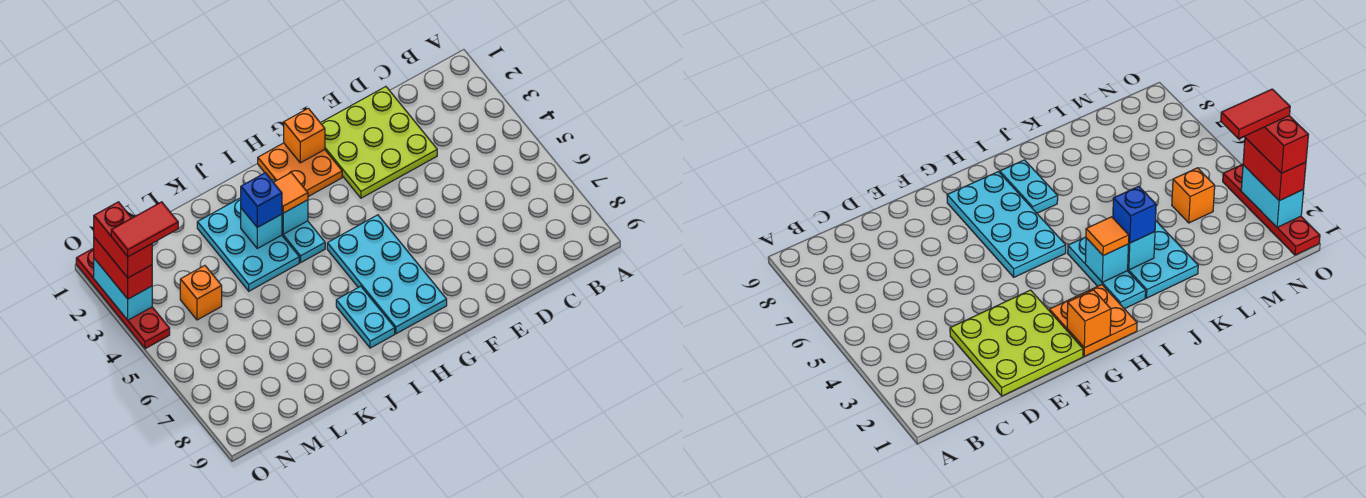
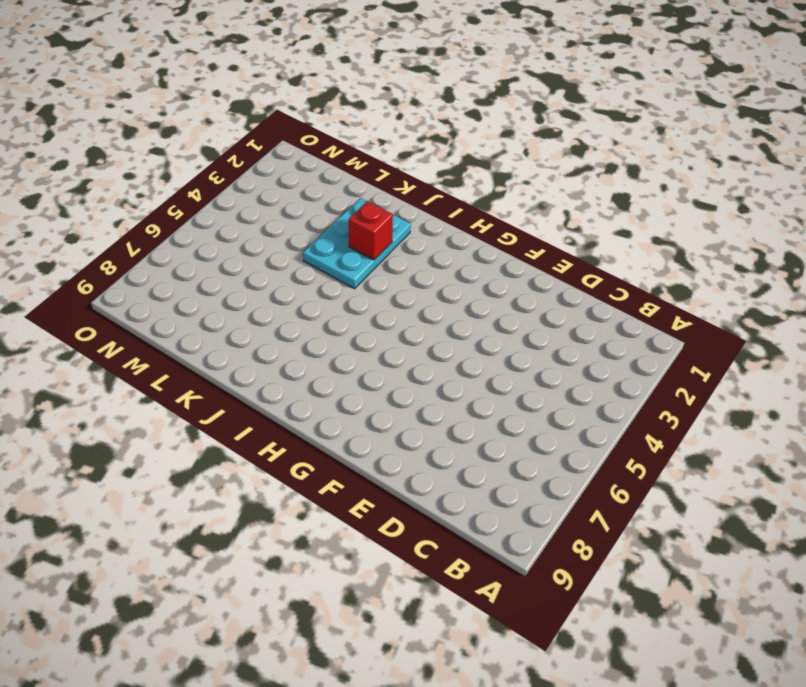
red 1x1 brick [348,201,393,260] -> cyan 1x1 brick [241,208,282,248]
none -> lime 3x3 plate [321,87,437,198]
none -> orange 2x2 plate [258,143,342,197]
none -> cyan 2x4 plate [327,215,447,334]

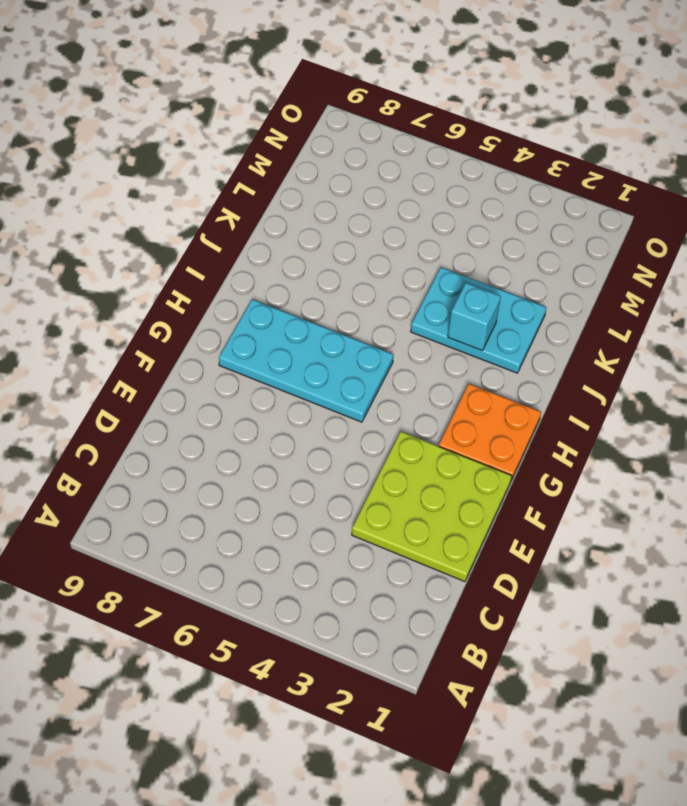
none -> cyan 1x3 plate [272,180,325,262]
none -> cyan 1x2 plate [336,286,395,348]
none -> orange 1x1 brick [180,266,222,320]

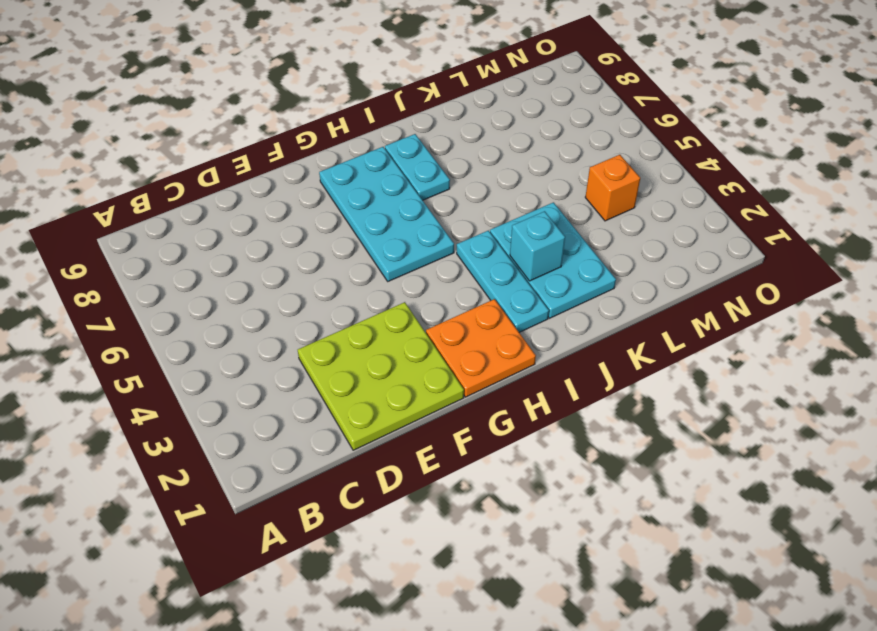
none -> red 1x4 plate [76,248,170,349]
none -> orange 1x1 brick [284,108,325,163]
none -> cyan 1x1 brick [282,200,308,234]

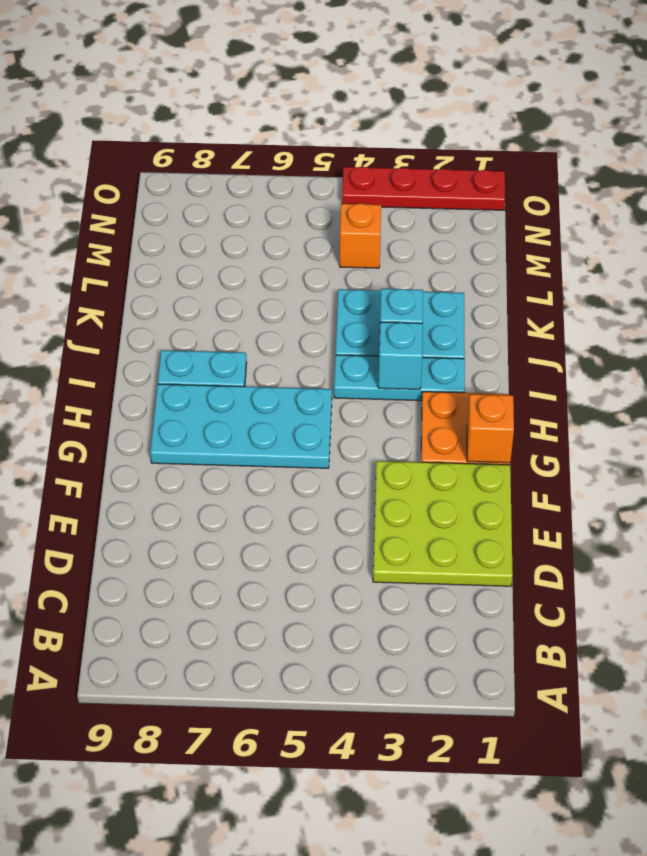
none -> cyan 1x2 brick [94,258,152,320]
none -> orange 1x1 tile [273,173,308,213]
none -> blue 1x1 brick [241,173,282,227]

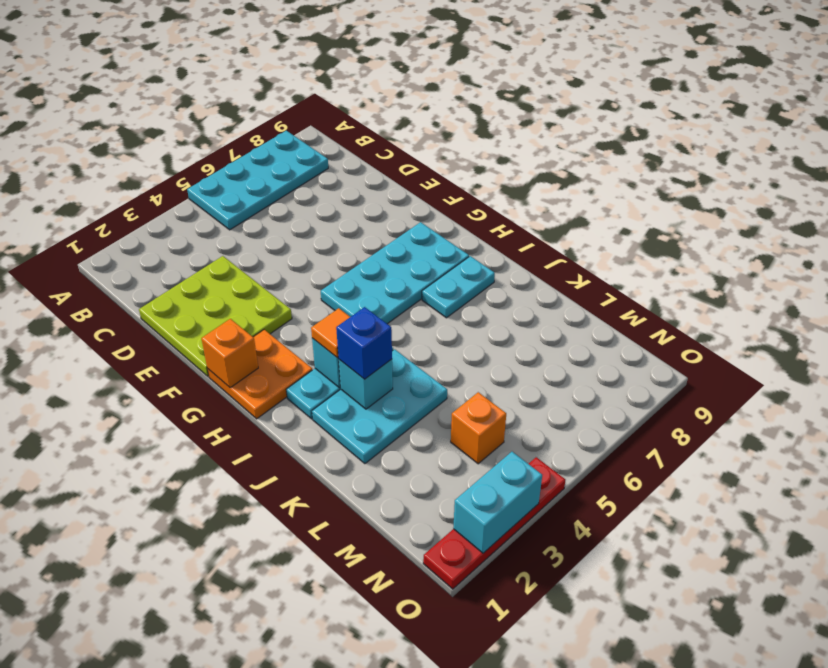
cyan 2x4 plate [187,131,328,230] -> none
none -> red 1x2 brick [94,237,152,299]
none -> red 1x2 brick [94,202,152,278]
none -> red 1x2 tile [111,202,178,257]

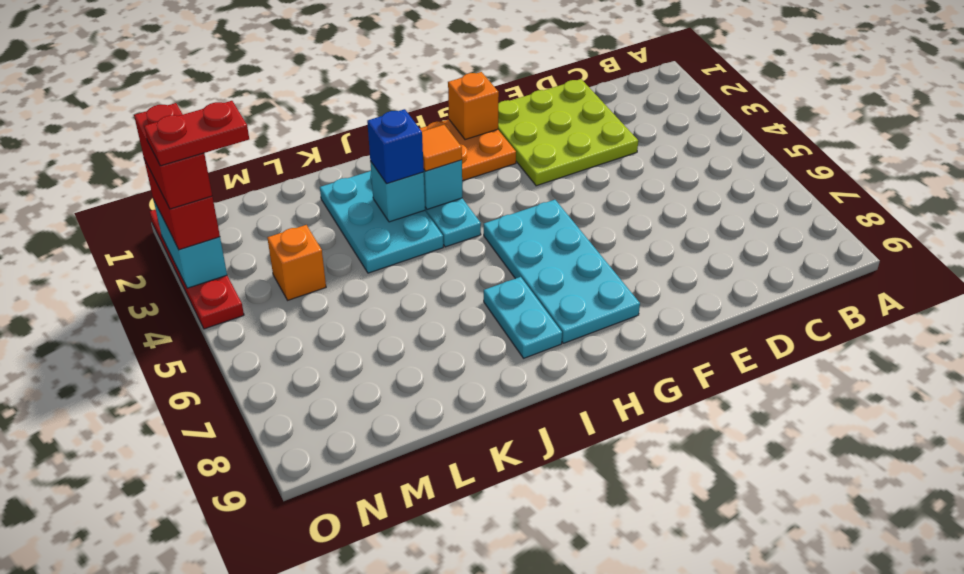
red 1x2 plate [144,101,249,166] -> red 1x2 tile [111,202,178,257]

